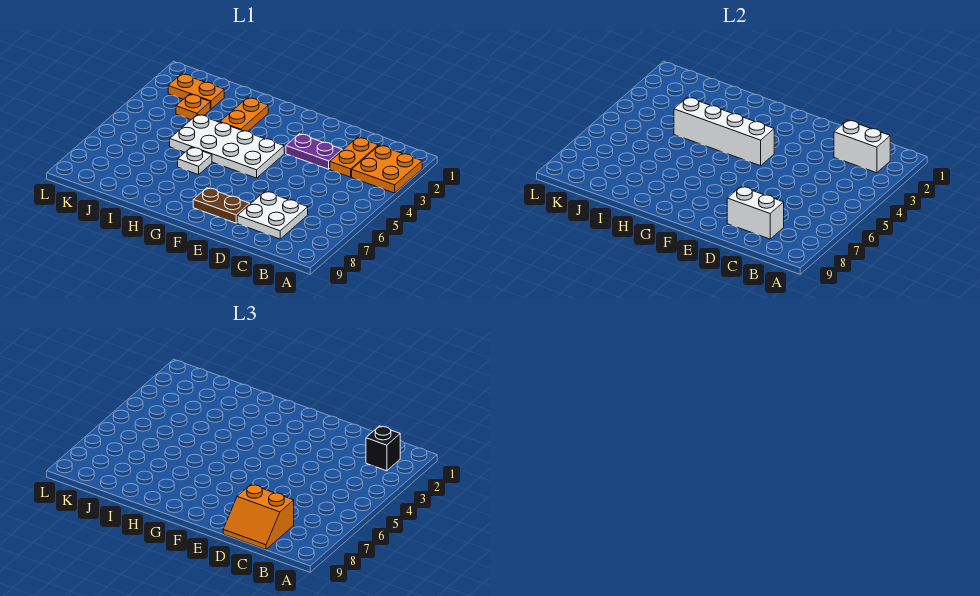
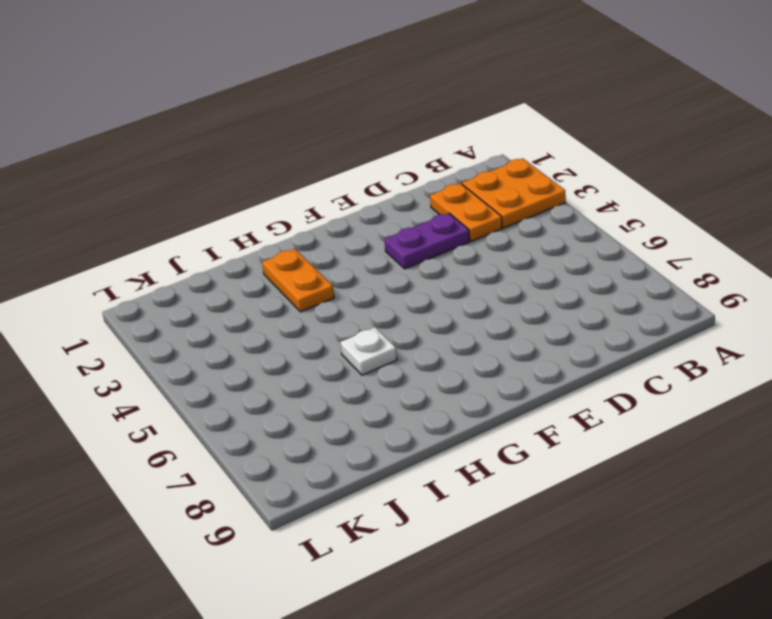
none -> white 2x2 plate [237,191,308,239]
none -> brown 1x2 plate [193,188,250,223]
none -> white 2x4 plate [170,115,284,178]

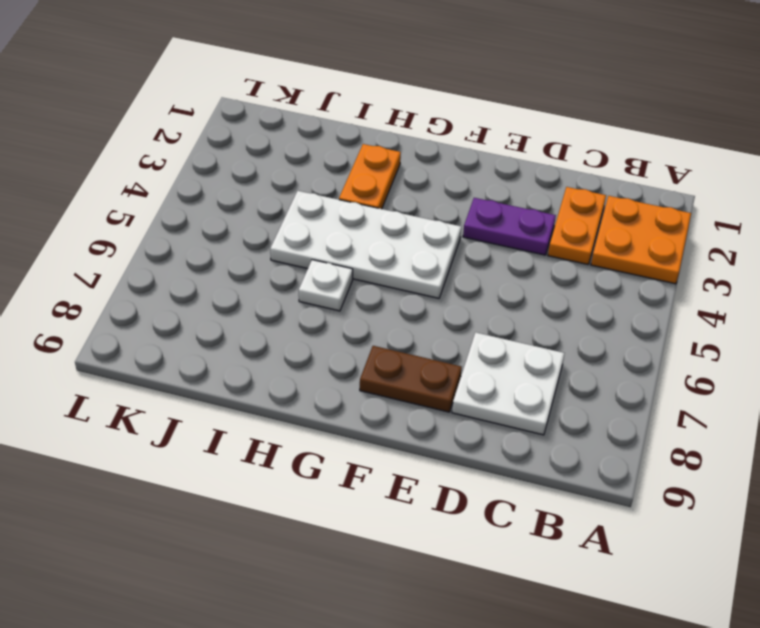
none -> orange 1x2 plate [168,74,224,109]
none -> orange 1x1 plate [176,94,210,119]
none -> white 1x2 brick [834,120,890,173]

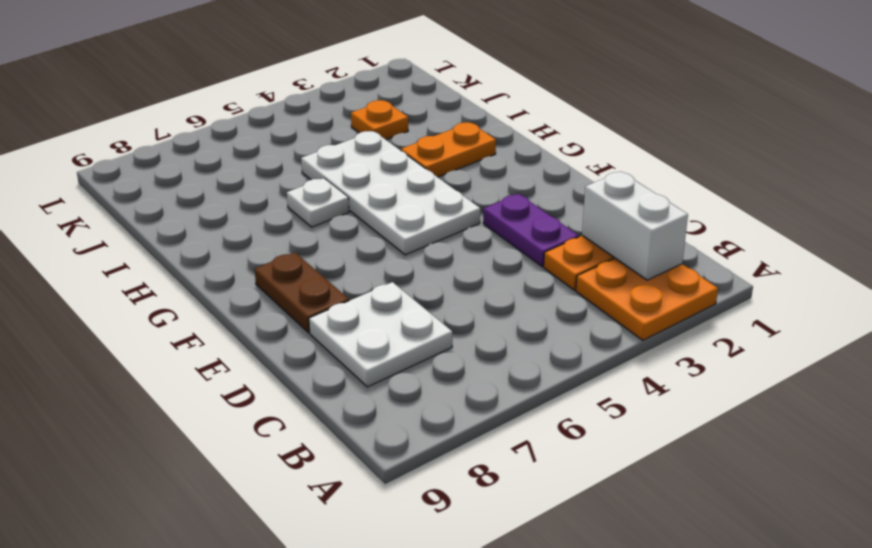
none -> orange 1x2 plate [168,74,224,109]
none -> white 1x2 brick [727,187,784,239]
none -> white 1x4 brick [674,97,774,166]

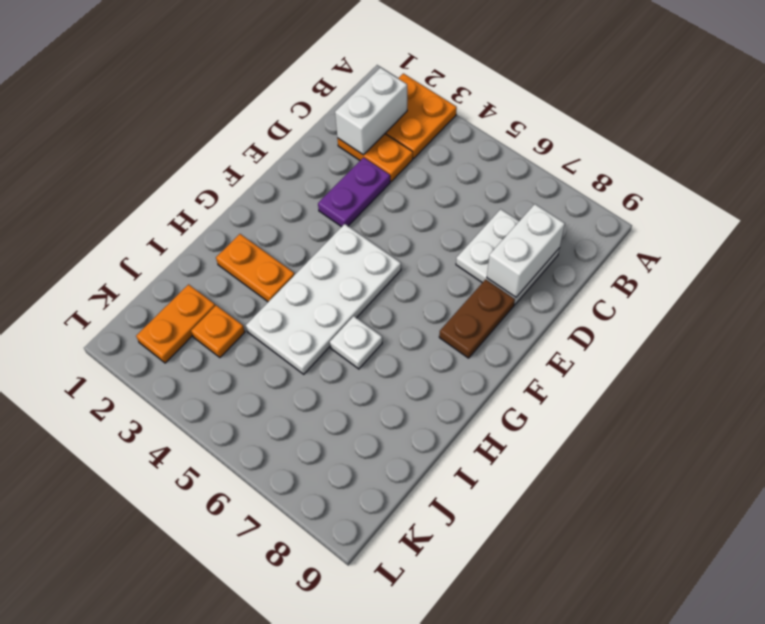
none -> white 1x4 brick [674,97,774,166]
none -> black 1x1 brick [366,426,400,471]
none -> orange 2x2 slope [223,485,294,549]

